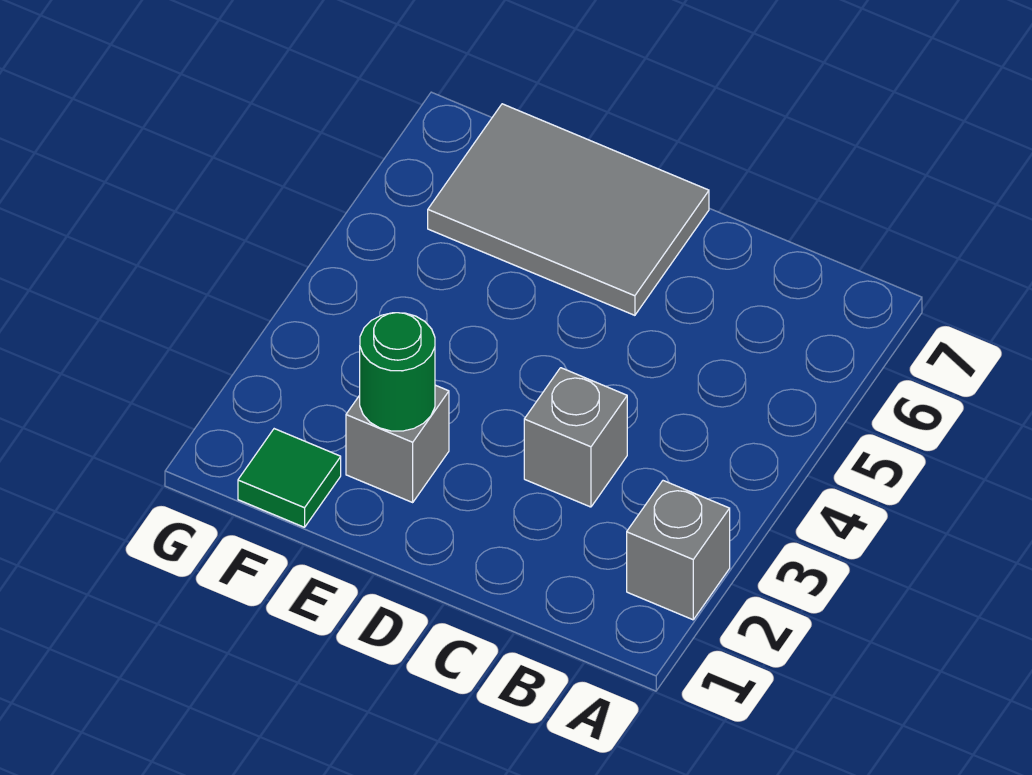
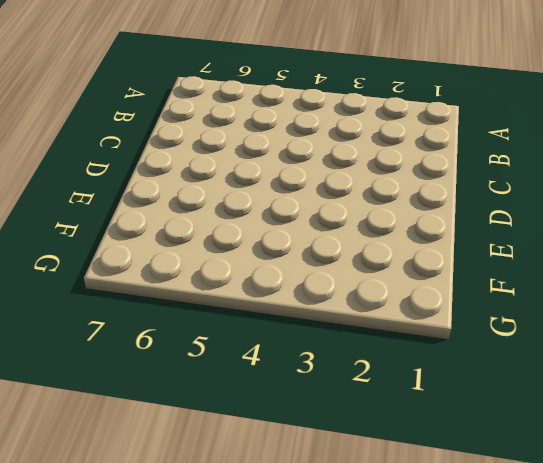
none -> grey 1x1 brick [627,481,730,620]
none -> grey 1x1 brick [524,368,627,507]

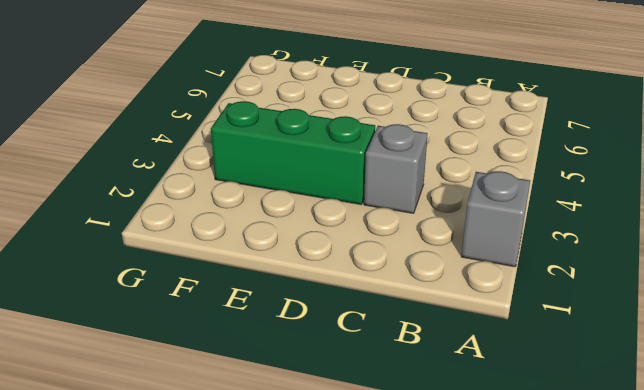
green 1x3 brick [211,101,375,205] -> none
none -> grey 2x3 tile [428,104,709,315]
none -> grey 1x1 brick [346,385,449,502]

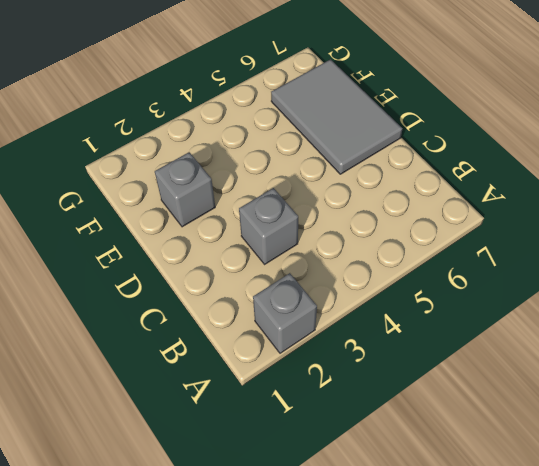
none -> green 1x1 tile [238,429,341,527]
none -> green 1x1 round brick [360,313,435,431]

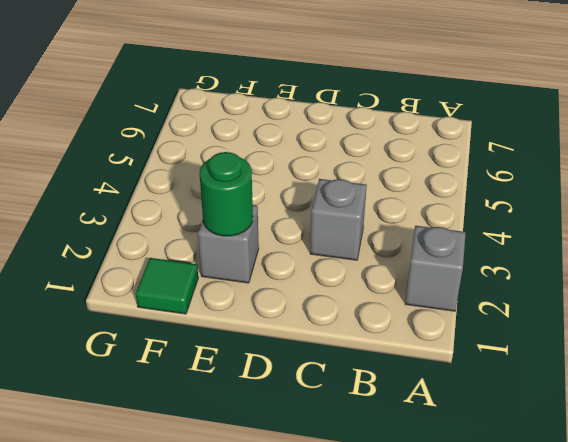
none -> grey 2x3 tile [428,104,709,315]

